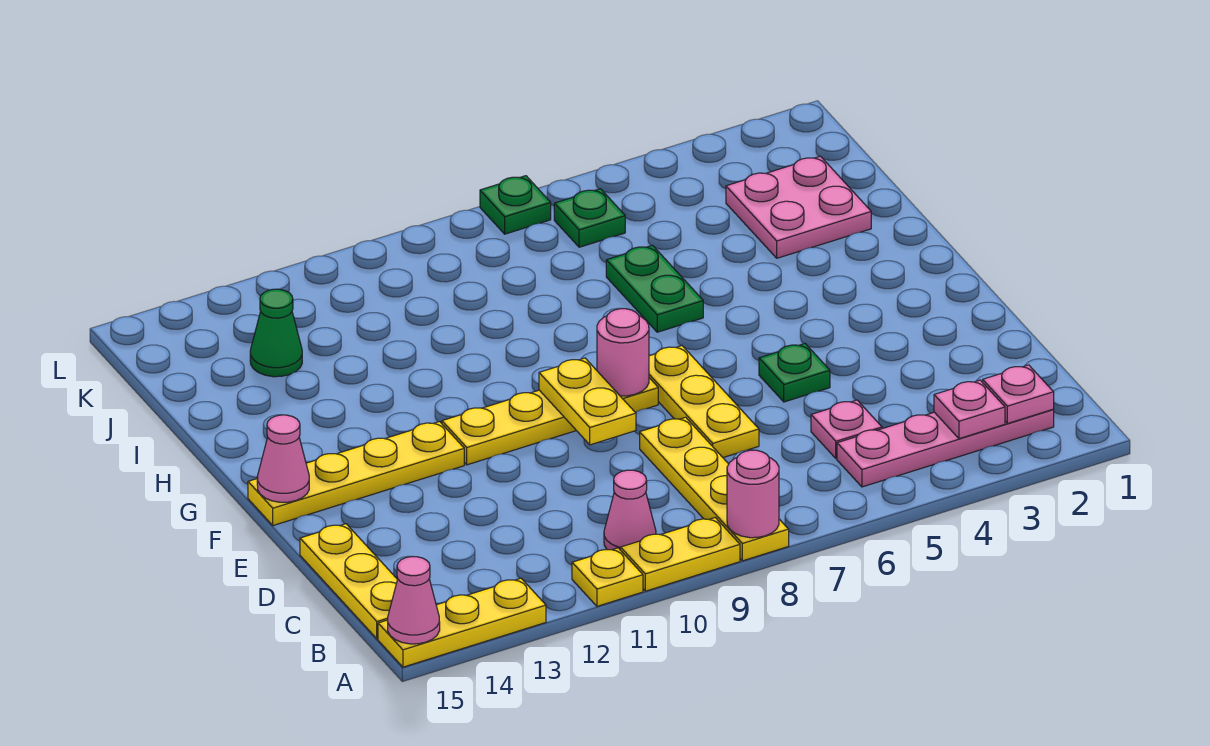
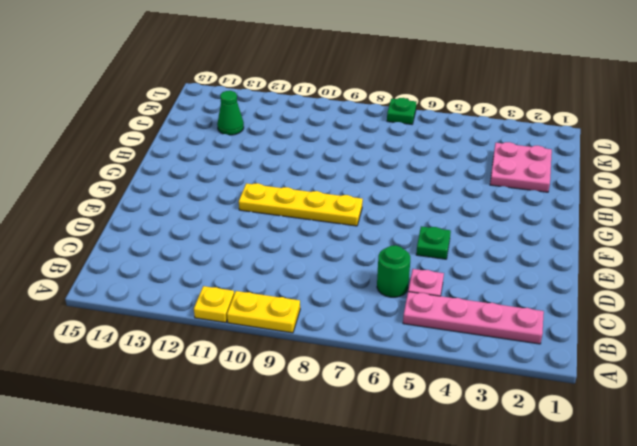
green 1x1 round brick [377,245,410,297] -> none
none -> yellow 1x4 plate [640,417,789,561]
none -> yellow 1x3 plate [378,578,546,667]
none -> pink 1x1 cone [604,470,656,550]

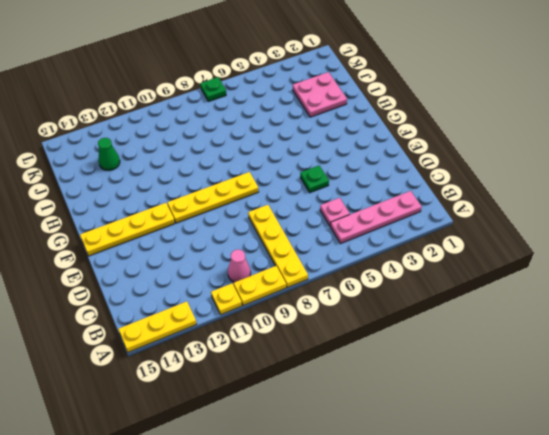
none -> yellow 1x3 plate [300,524,398,639]
none -> yellow 1x3 plate [649,346,759,457]
none -> green 1x2 plate [606,245,703,332]

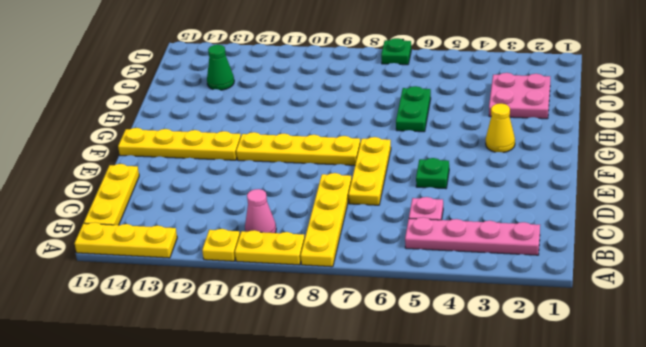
yellow 1x1 cone [486,104,515,153] -> none
none -> green 1x1 plate [554,189,625,247]
none -> pink 1x1 round brick [727,450,779,538]
none -> pink 1x1 cone [388,557,440,644]

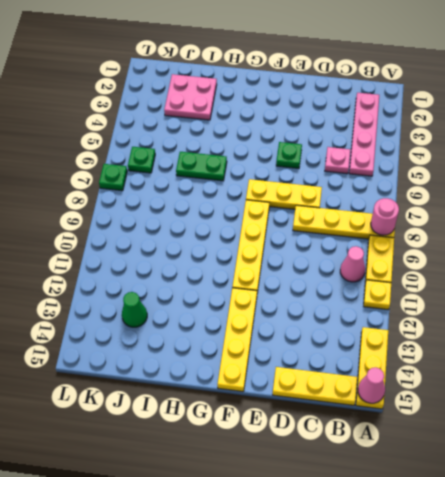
none -> pink 1x1 plate [983,365,1054,423]
none -> pink 1x1 plate [934,380,1005,439]
none -> yellow 1x2 plate [539,358,636,445]

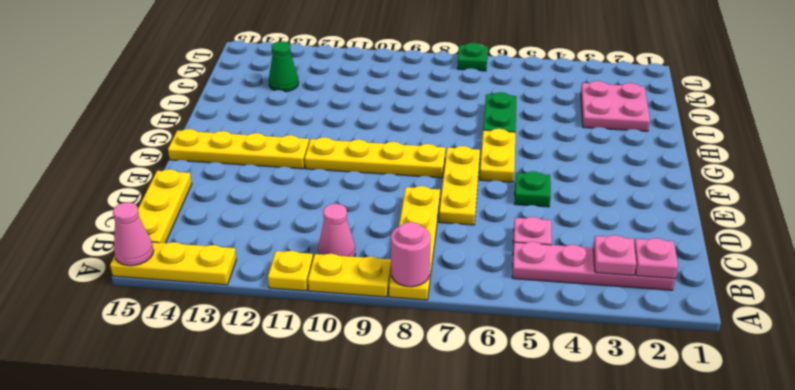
yellow 1x2 plate [480,129,516,182] -> yellow 1x2 plate moved to [539,358,636,445]
none -> green 1x1 plate [554,189,625,247]
none -> pink 1x1 round brick [597,309,649,396]
none -> pink 1x1 cone [257,415,309,502]

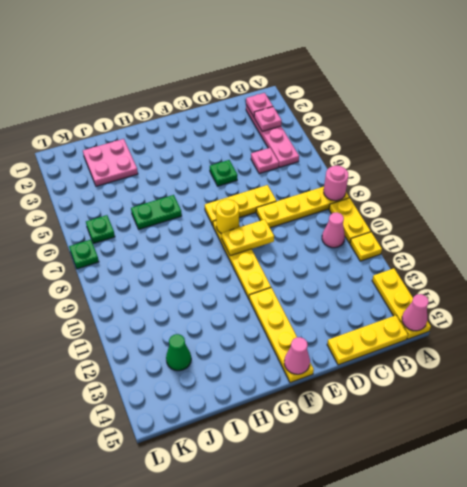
yellow 1x1 round brick [216,199,239,234] -> pink 1x1 round brick [597,309,649,396]

